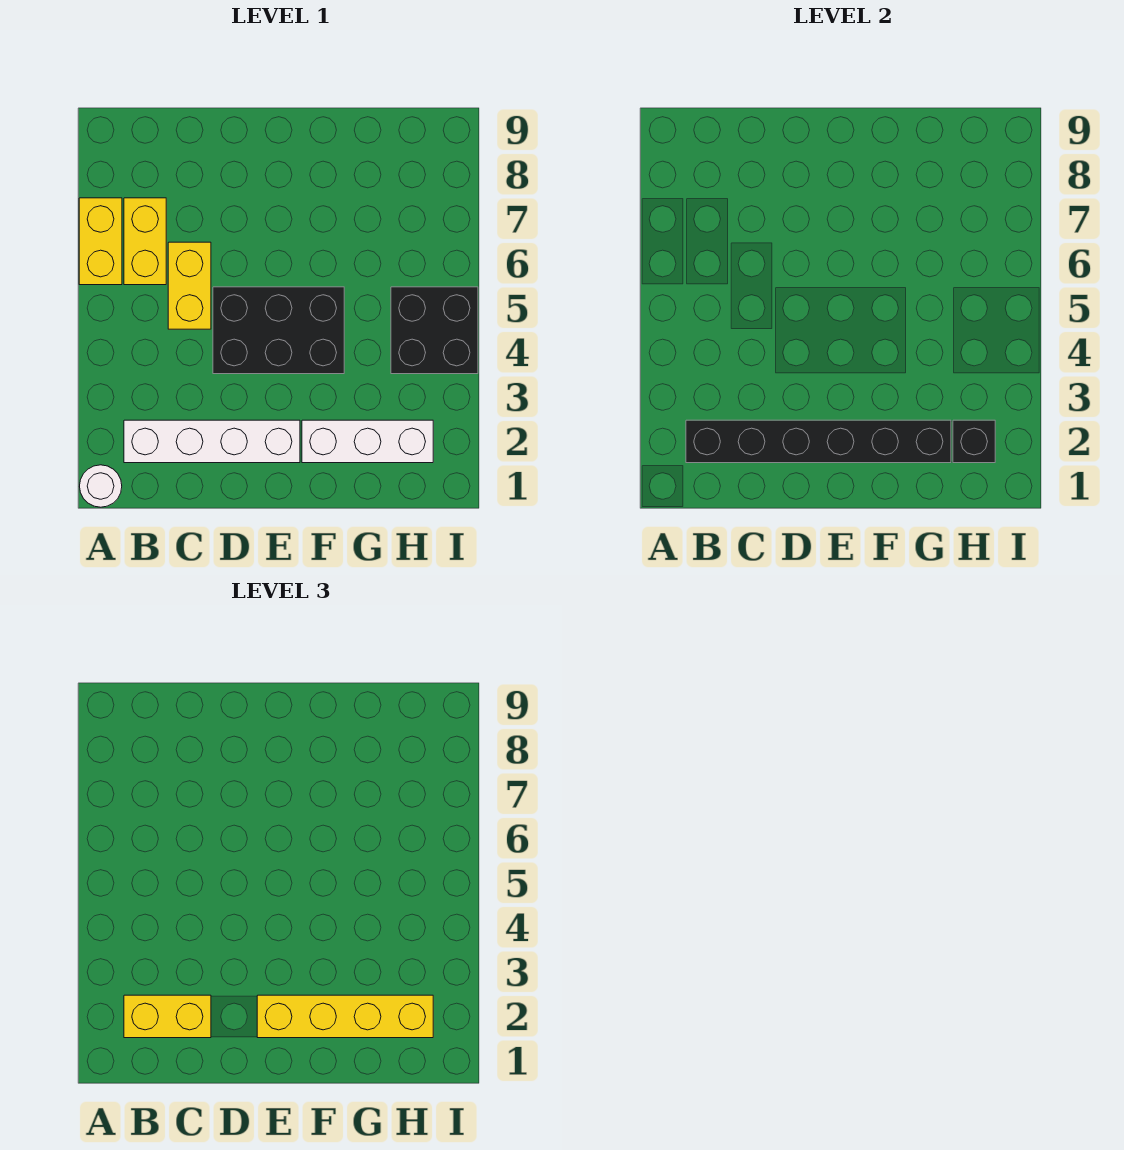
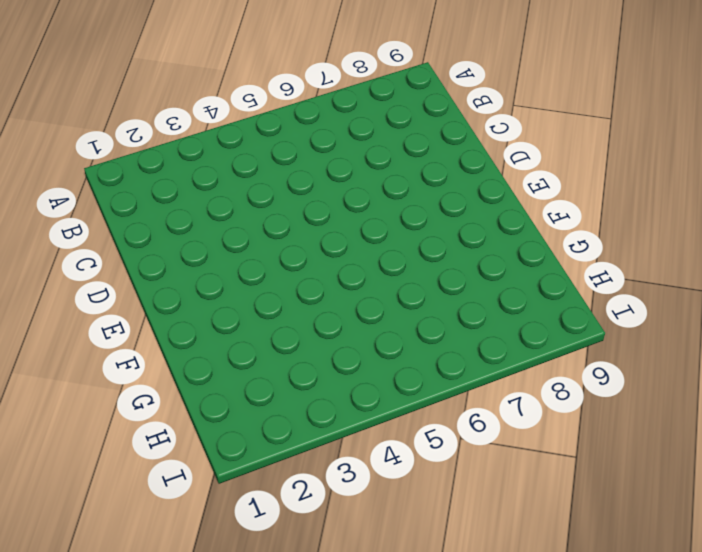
none -> white 1x1 round brick [80,465,122,507]
none -> yellow 1x2 brick [79,198,122,285]
none -> white 1x4 brick [124,420,300,463]

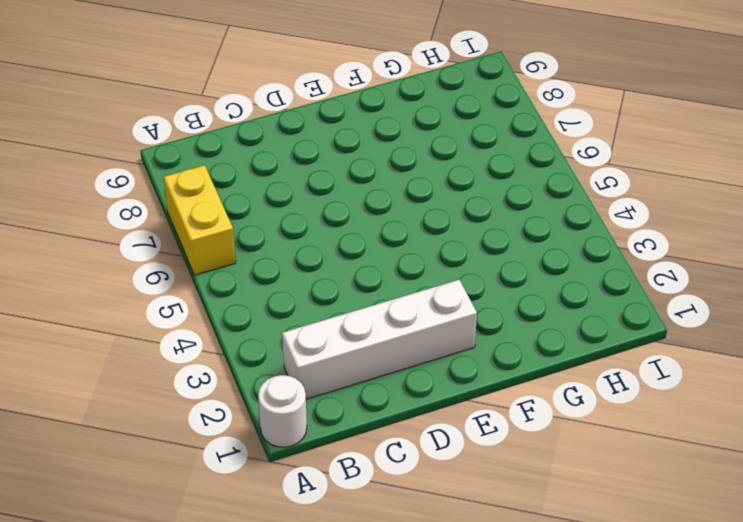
none -> yellow 1x2 brick [124,198,166,285]
none -> yellow 1x2 brick [168,242,211,329]
none -> black 2x3 brick [213,287,344,374]

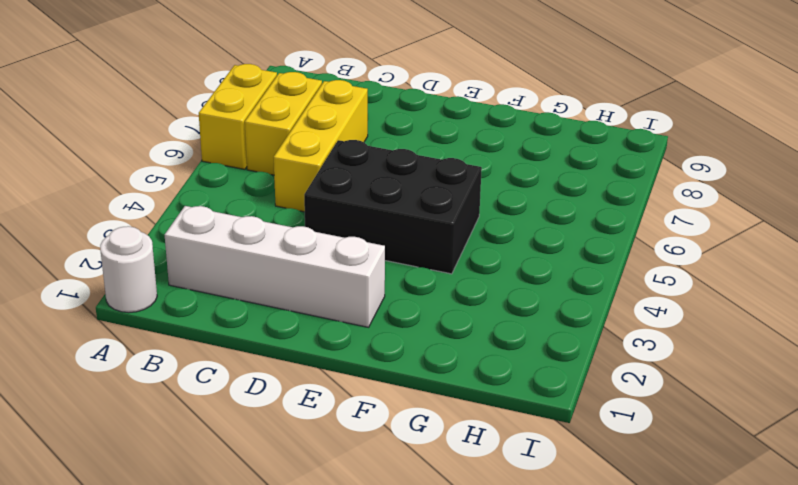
yellow 1x3 brick [274,80,368,212] -> yellow 1x2 brick [168,242,211,329]
none -> white 1x3 brick [302,420,433,463]
none -> black 2x2 brick [391,287,478,374]
none -> black 1x6 brick [686,420,951,463]

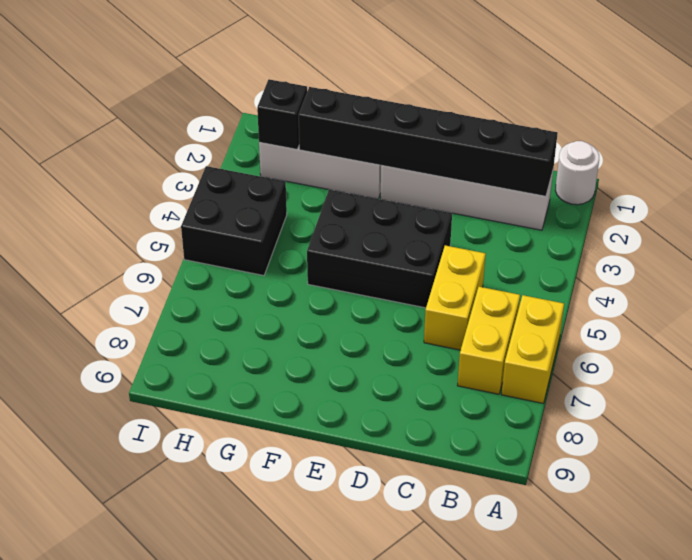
none -> yellow 1x2 brick [124,995,211,1038]
none -> yellow 1x4 brick [257,995,433,1038]

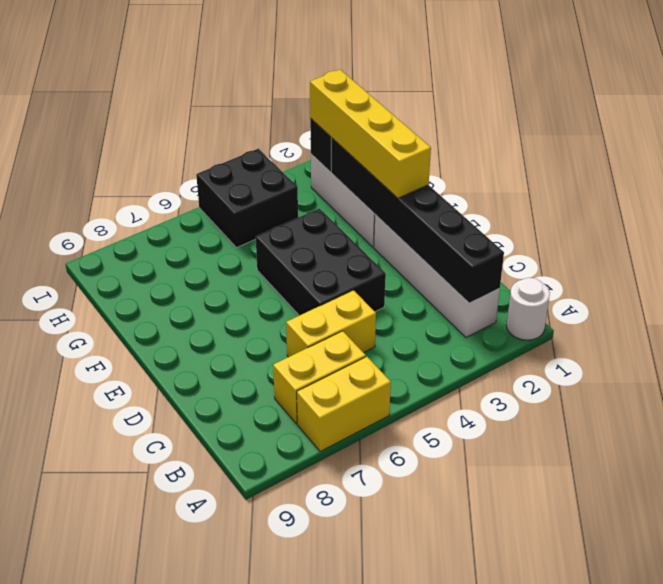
none -> yellow 1x2 brick [124,995,211,1038]

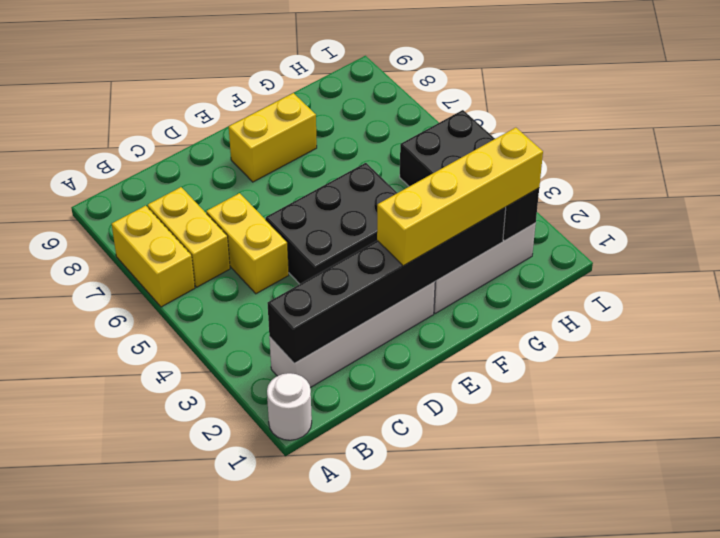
yellow 1x2 brick [229,93,317,182] -> yellow 1x2 brick moved to [124,995,211,1038]

